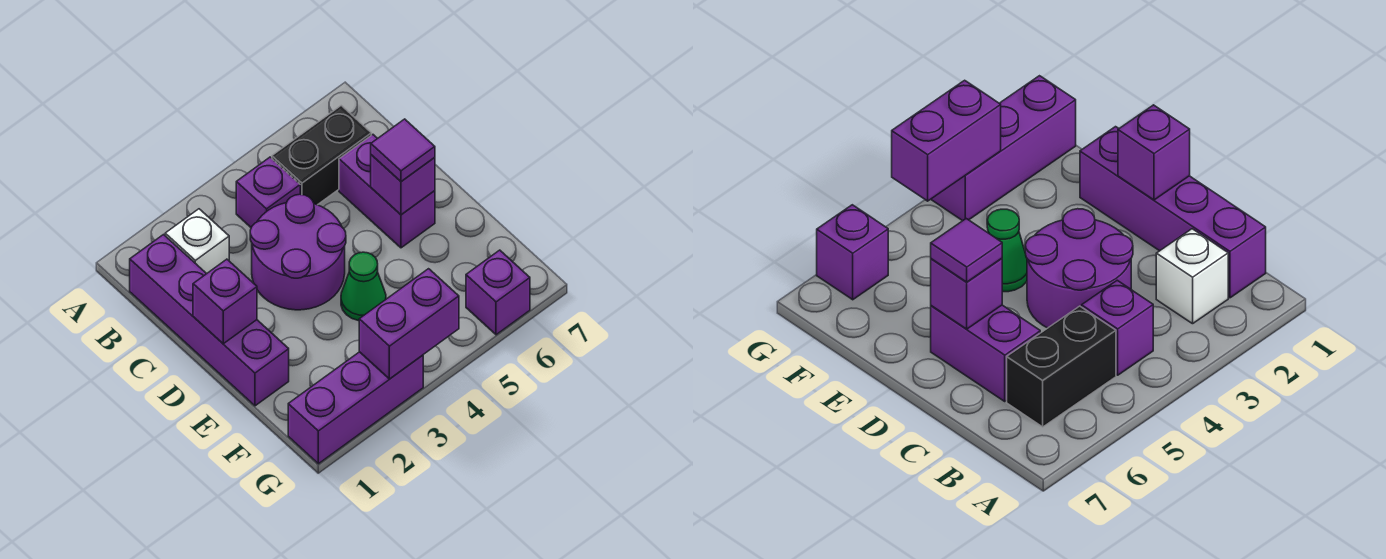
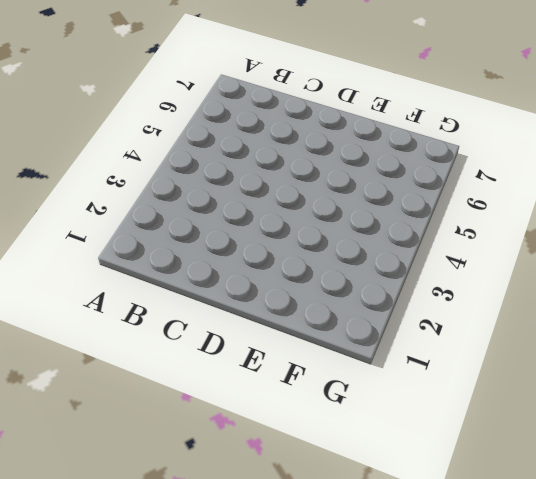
none -> purple 1x4 brick [130,235,289,406]
none -> white 1x1 brick [165,209,229,274]
none -> purple 1x1 brick [236,157,300,227]

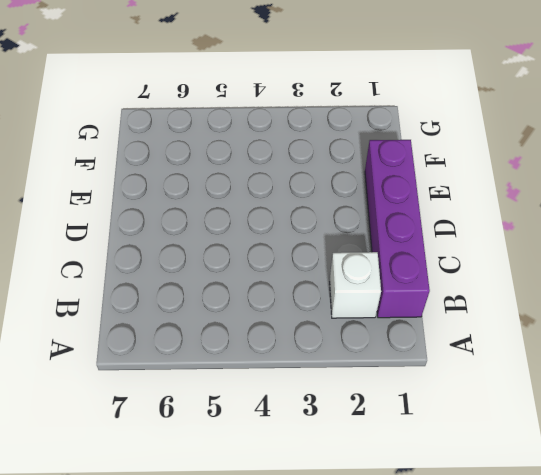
none -> purple 1x1 brick [236,157,300,227]
none -> black 1x2 brick [272,106,371,205]
none -> purple 2x2 round brick [250,194,346,310]

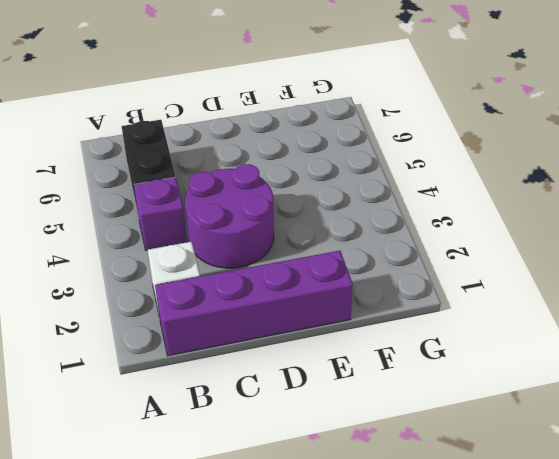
none -> purple 1x2 brick [339,135,435,248]
none -> green 1x1 cone [341,252,386,321]
none -> purple 1x3 brick [288,352,423,464]

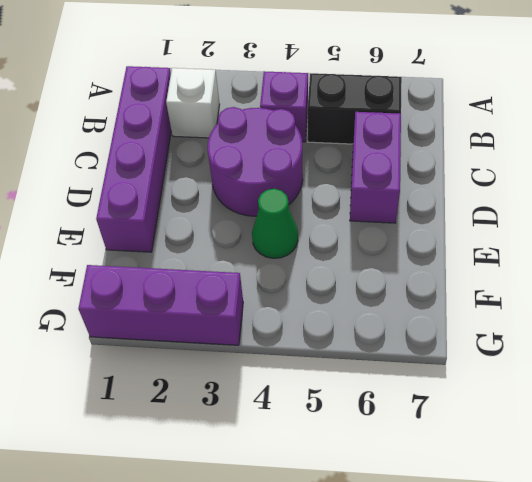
none -> purple 1x1 brick [466,250,530,335]
none -> purple 1x1 brick [193,259,257,344]
none -> purple 1x1 brick [371,155,435,215]

